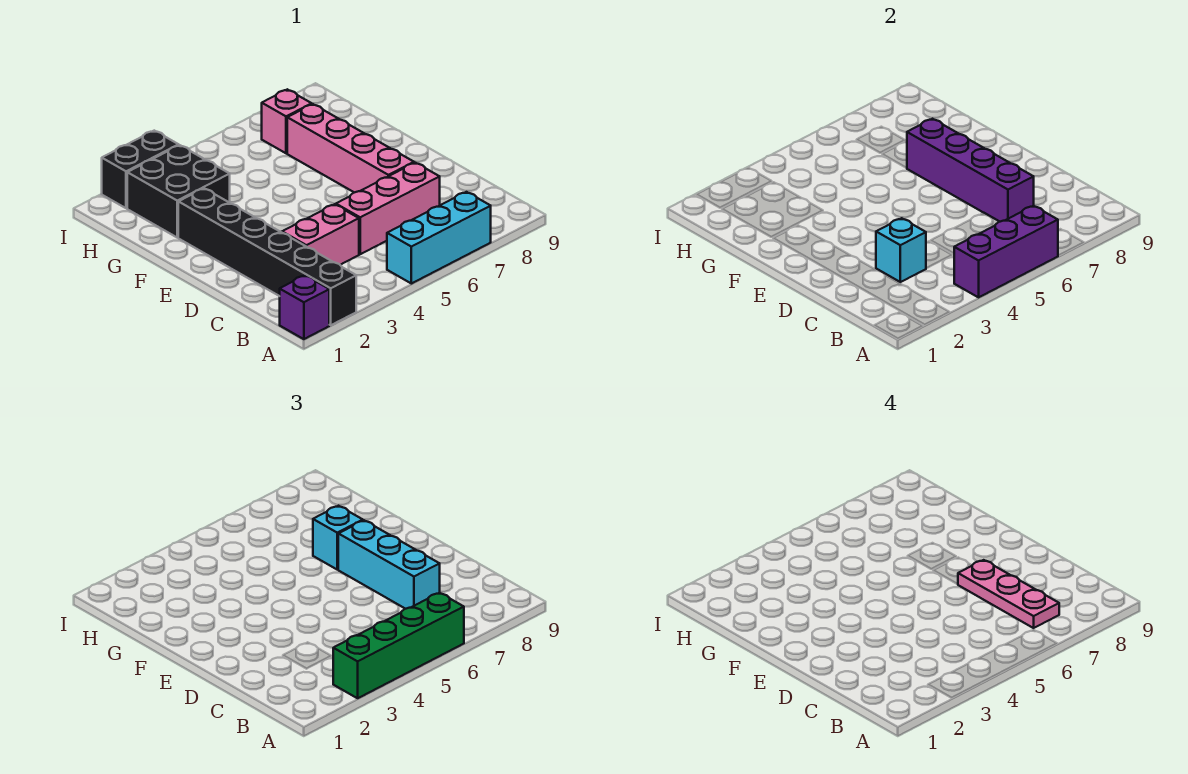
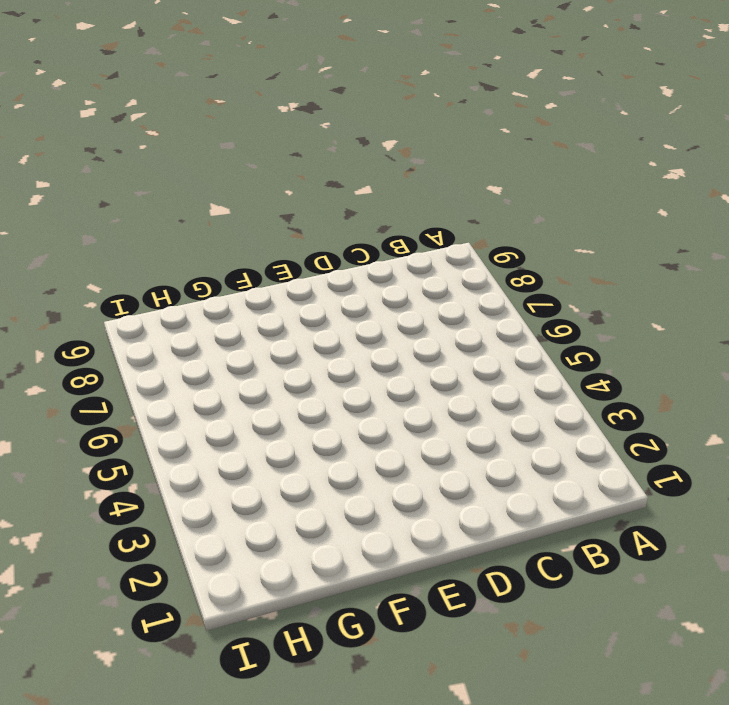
none -> purple 1x1 brick [280,275,329,339]
none -> black 1x6 brick [178,188,356,325]
none -> cyan 1x3 brick [387,192,491,284]

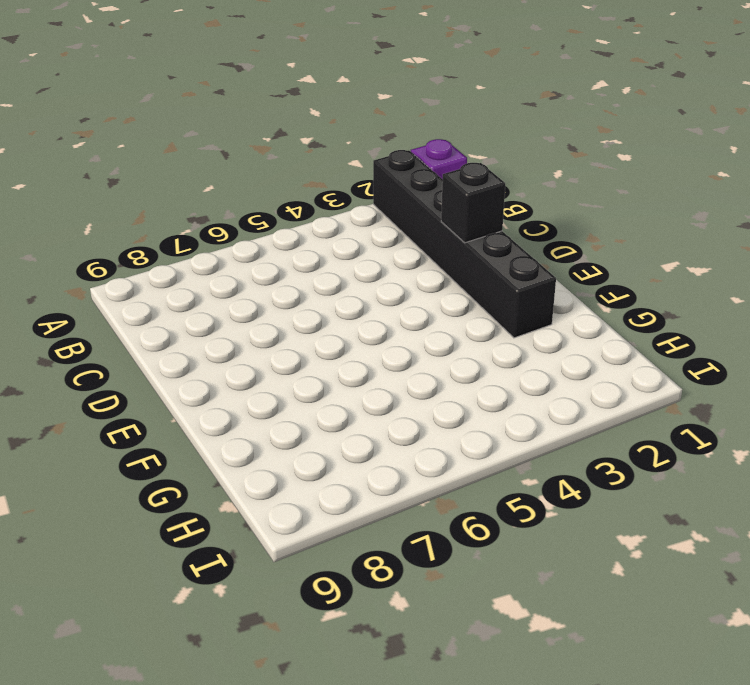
black 1x1 brick [441,163,505,243] -> none
none -> cyan 1x3 brick [387,192,491,284]
none -> pink 1x2 brick [282,204,359,265]
none -> pink 1x3 brick [336,163,440,254]

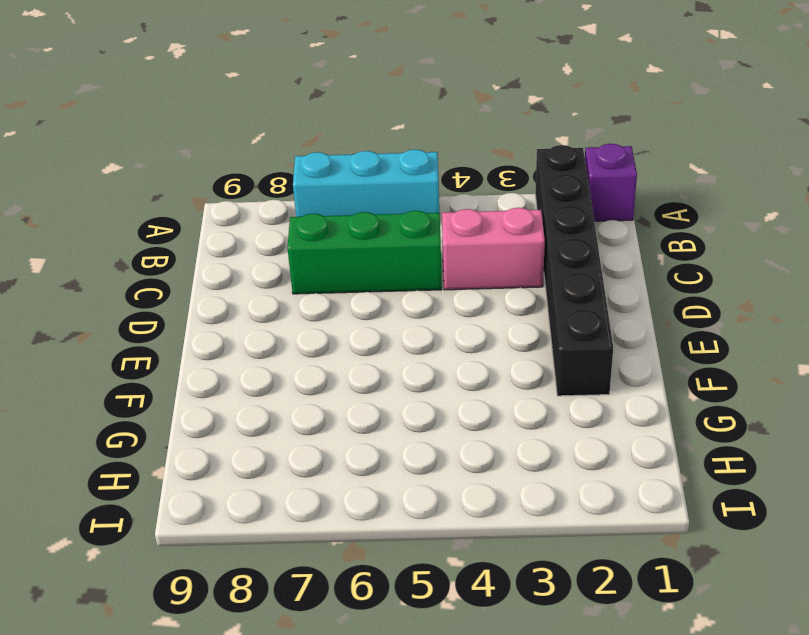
green 1x3 brick [287,211,442,294] -> pink 1x3 brick [336,163,440,254]
none -> pink 1x4 brick [287,104,414,193]
none -> black 2x2 brick [127,145,230,237]
none -> pink 1x1 brick [262,89,312,153]

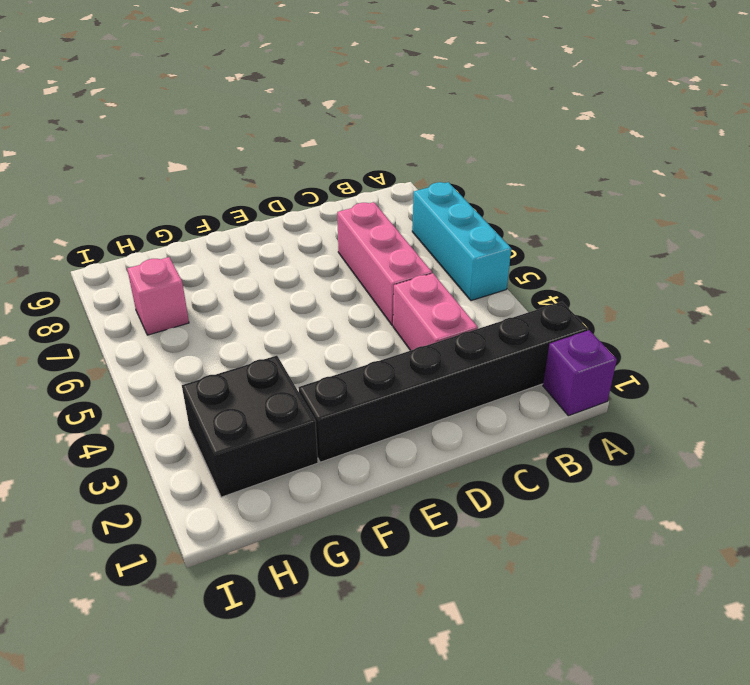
none -> pink 1x4 brick [287,104,414,193]
none -> black 1x2 brick [102,131,179,208]
none -> purple 1x3 brick [954,206,1058,297]

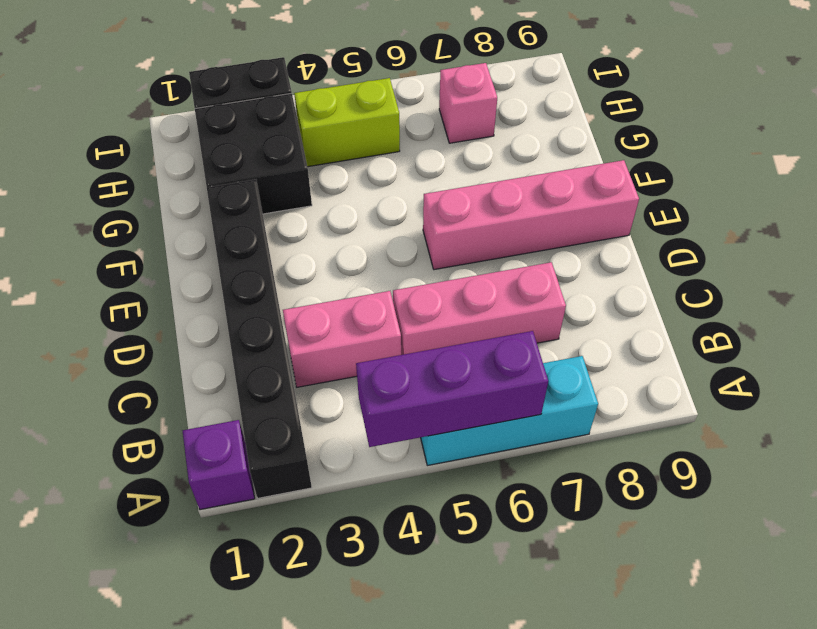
pink 1x4 brick [423,160,639,270] -> pink 1x4 brick turned to [287,104,414,193]
lime 1x2 brick [294,78,400,167] -> none
none -> cyan 1x1 brick [876,218,926,282]
none -> purple 1x4 brick [907,119,1034,222]
none -> green 1x4 brick [333,593,464,698]

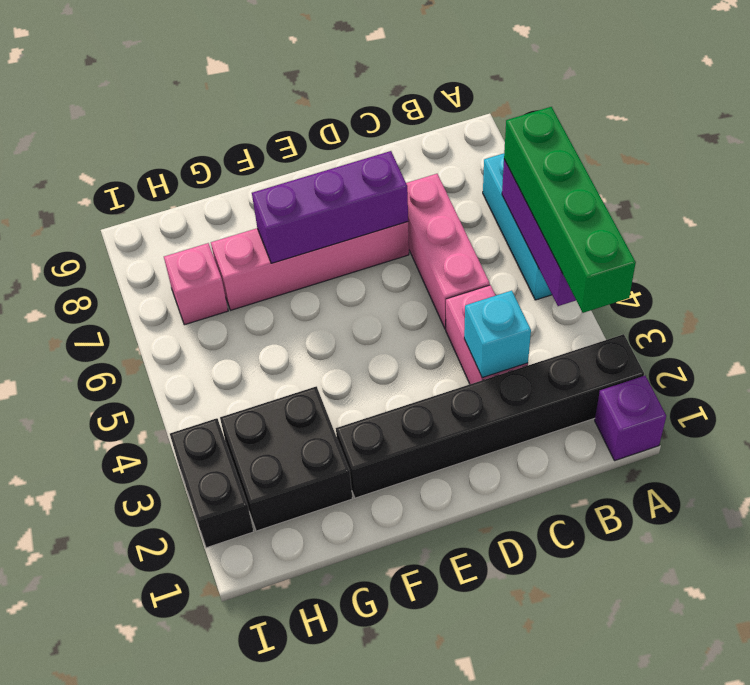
purple 1x3 brick [252,151,408,263] -> purple 1x4 brick [907,119,1034,222]
none -> cyan 1x3 brick [338,520,440,609]
none -> cyan 1x1 brick [313,506,363,570]
none -> pink 1x3 plate [958,560,1059,628]

